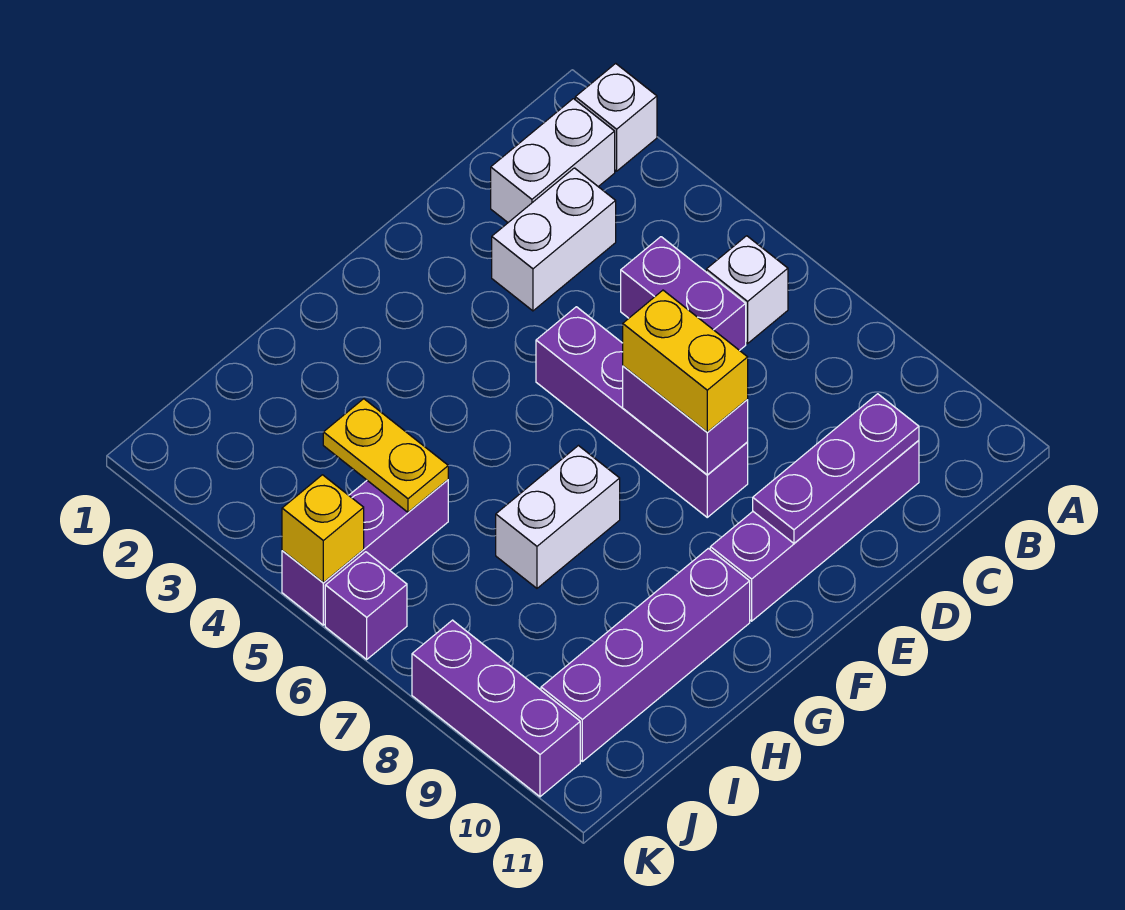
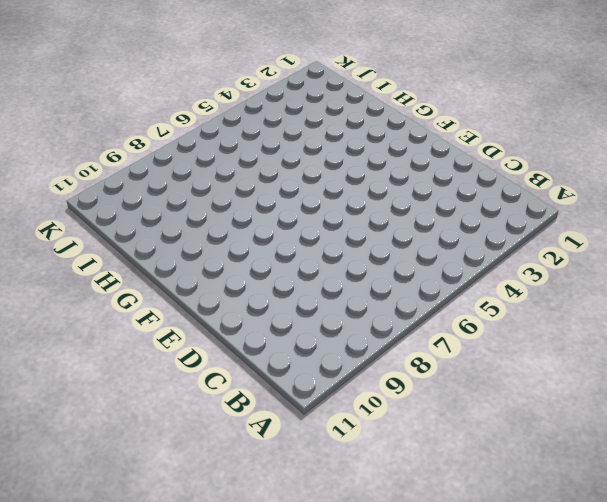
none -> white 1x1 brick [575,63,657,171]
none -> white 1x2 brick [491,99,615,222]
none -> white 1x1 brick [706,236,788,343]

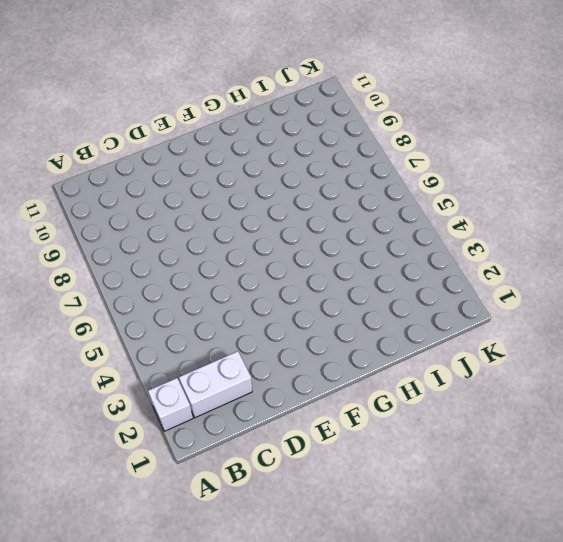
none -> white 1x1 brick [706,236,788,343]
none -> white 1x2 brick [492,168,616,311]
none -> purple 1x2 brick [621,237,746,351]

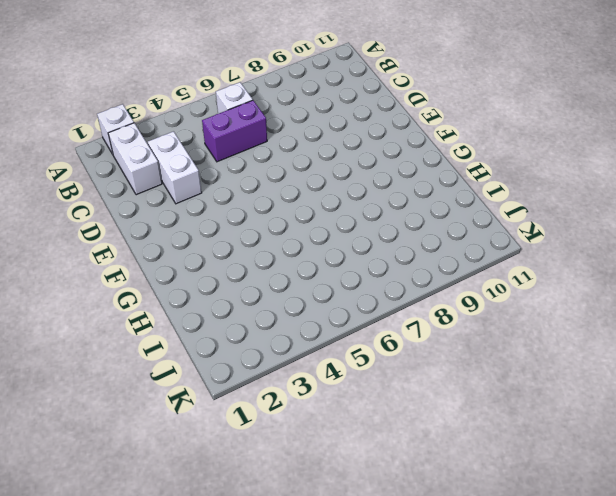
none -> purple 1x4 brick [710,440,919,621]
none -> purple 1x4 brick [536,307,748,517]
none -> white 1x2 brick [496,446,620,588]

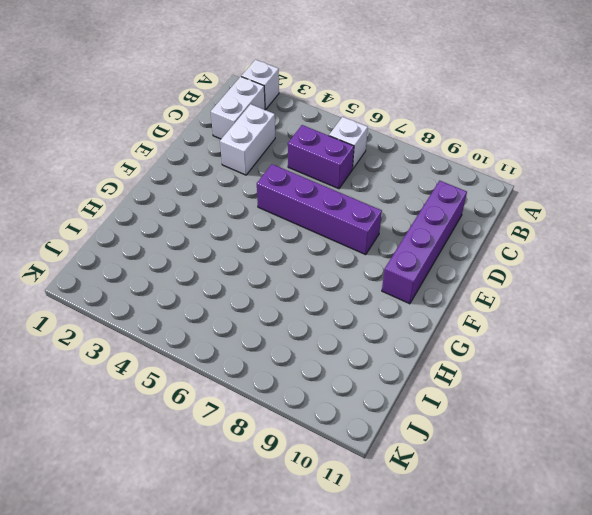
none -> white 1x2 brick [496,446,620,588]
none -> purple 1x4 brick [541,548,750,761]
none -> purple 1x3 brick [282,480,448,625]

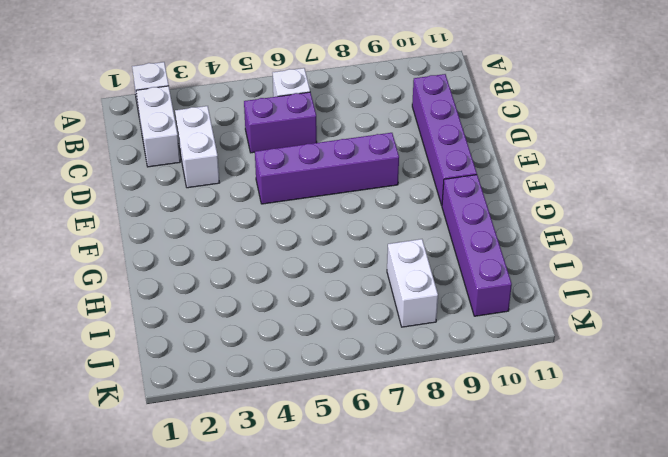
white 1x2 brick [387,239,438,327] -> white 1x2 brick moved to [496,446,620,588]
none -> purple 1x3 brick [282,480,448,625]
none -> purple 1x1 brick [325,552,407,659]
none -> purple 1x3 brick [412,620,580,797]

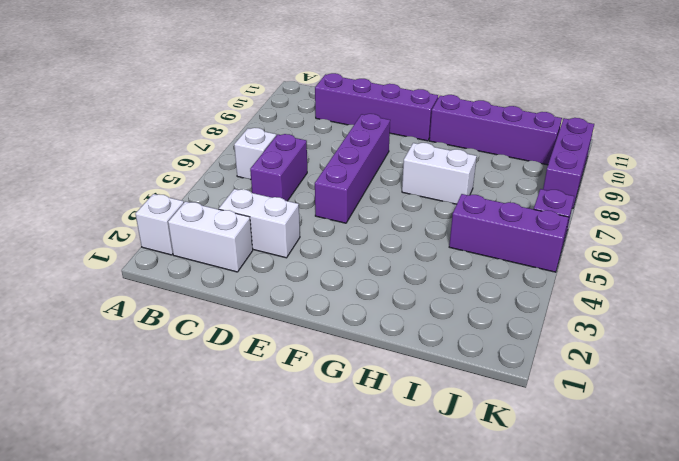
none -> purple 1x3 plate [753,394,919,543]
none -> purple 1x2 brick [623,366,748,475]
none -> yellow 1x2 plate [323,399,448,512]

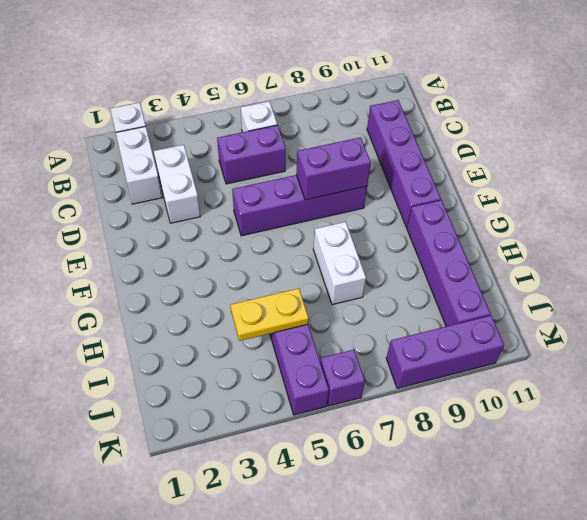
none -> purple 1x3 plate [753,394,919,543]
none -> yellow 1x1 brick [282,475,364,583]
none -> yellow 1x2 brick [623,290,748,432]

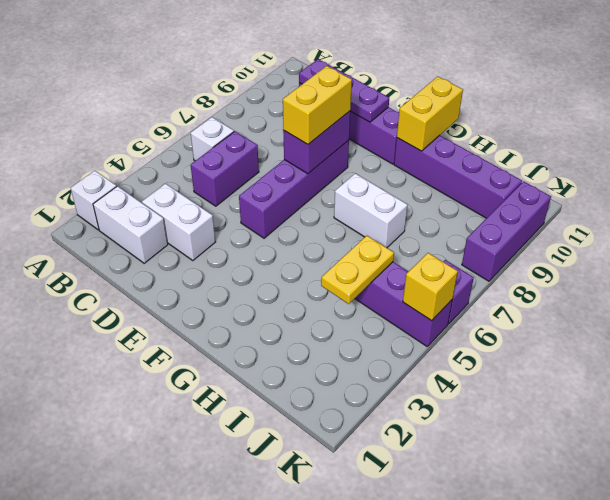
yellow 1x2 brick [397,76,463,151] -> none

